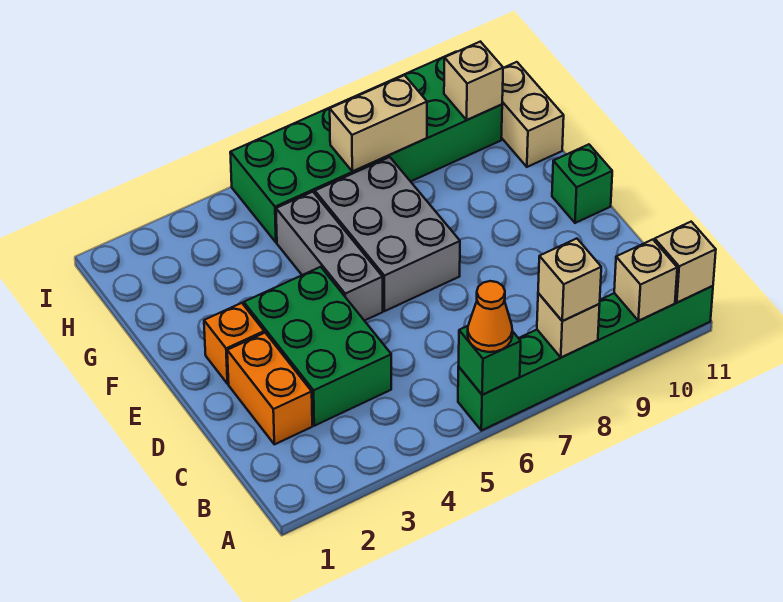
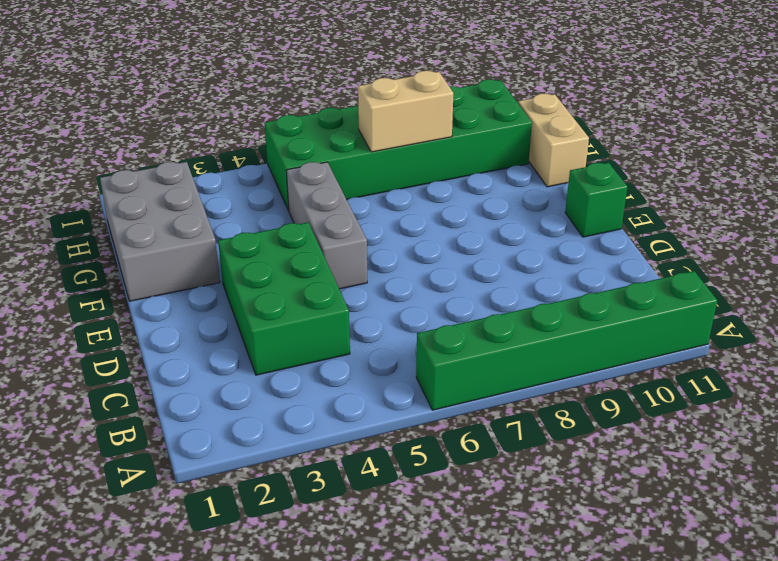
grey 2x3 brick [100,162,220,301] -> grey 2x3 brick moved to [315,157,460,311]
none -> orange 1x2 brick [227,333,312,444]
none -> orange 1x1 brick [204,303,264,384]
none -> green 1x1 brick [459,326,521,395]

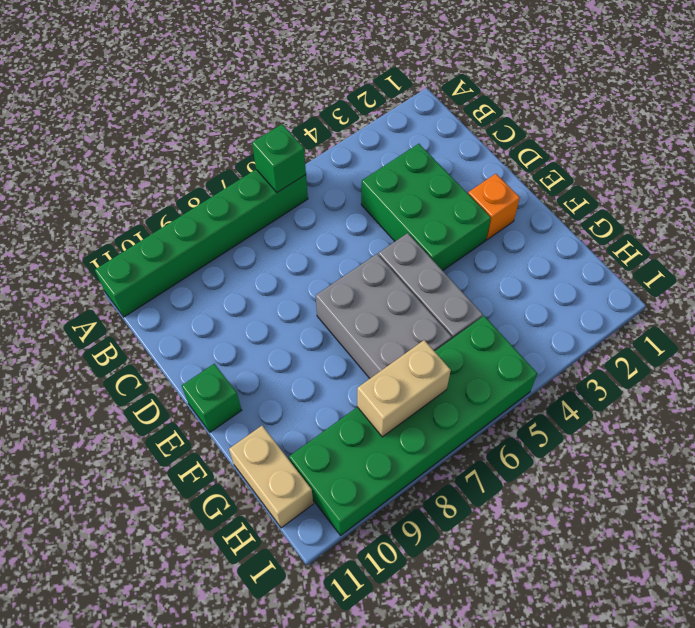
none -> orange 1x2 brick [227,333,312,444]
none -> tan 1x1 brick [537,293,600,358]
none -> tan 1x1 brick [614,240,677,321]

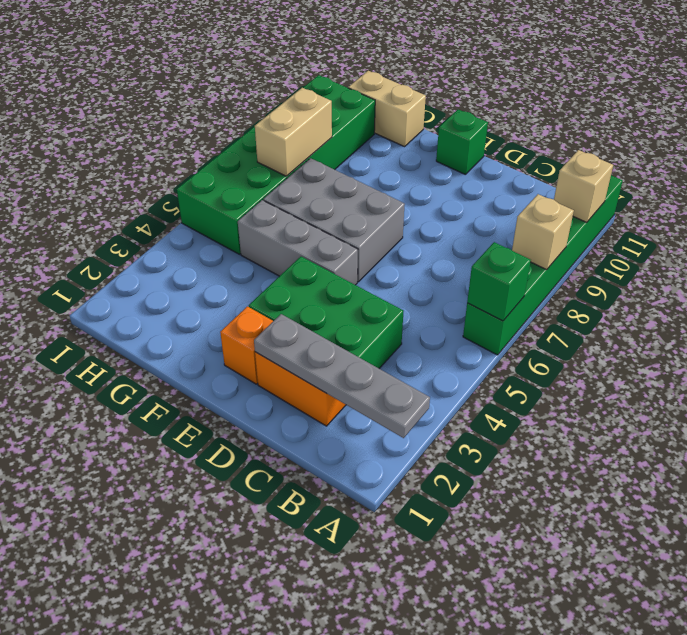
grey 1x4 plate [254,314,430,438] -> none
none -> tan 1x1 brick [655,222,716,303]
none -> tan 1x1 brick [444,42,503,120]
none -> orange 1x1 cone [468,281,512,352]

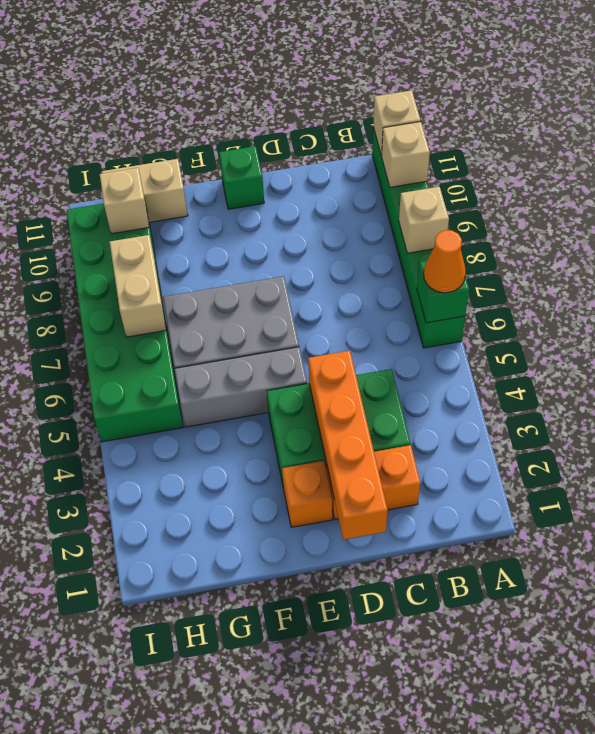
orange 1x4 brick [308,351,388,540] -> none
none -> tan 1x1 brick [538,239,601,321]

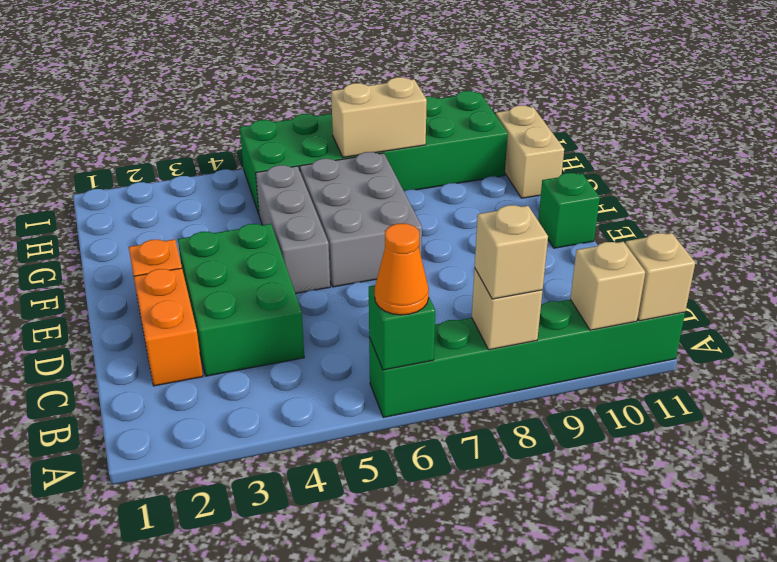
none -> tan 1x1 brick [444,42,503,120]

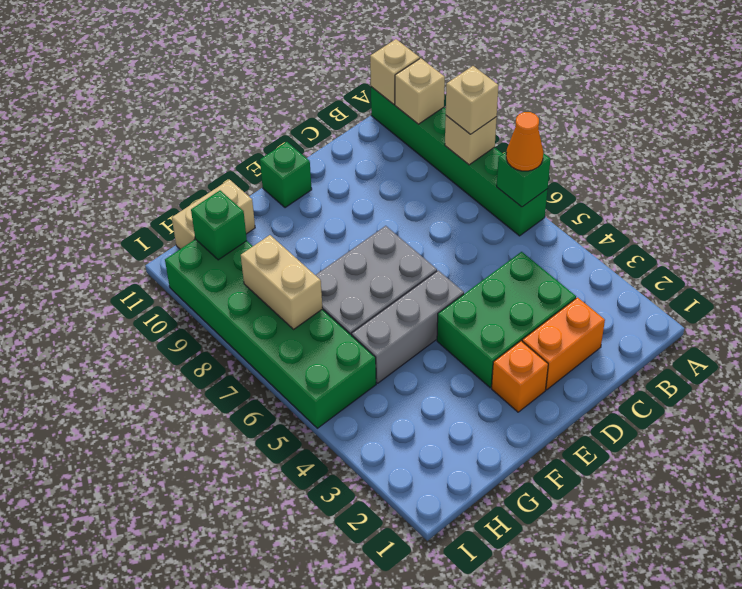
green 1x1 brick [191,191,247,260] -> tan 1x1 brick [444,42,503,120]

